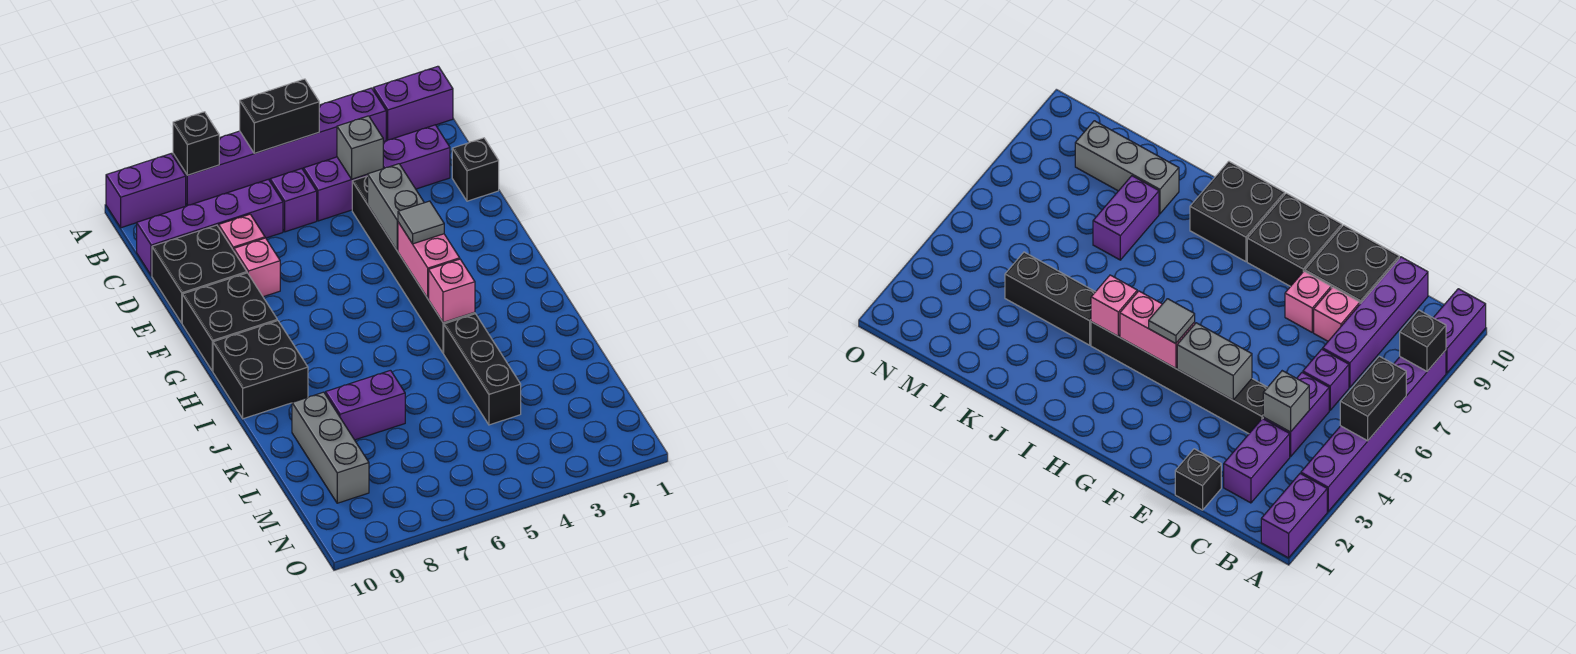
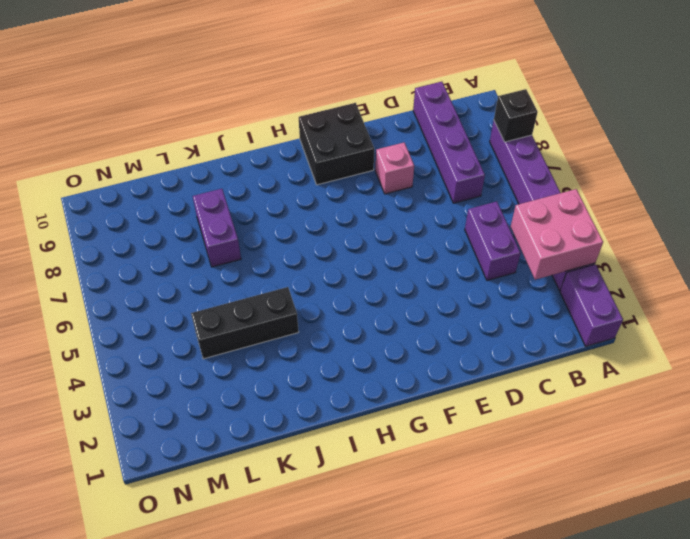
pink 2x2 brick [511,189,603,280] -> none
none -> purple 1x2 brick [106,154,186,228]
none -> purple 1x2 brick [383,125,450,189]
none -> purple 1x1 brick [270,169,317,232]

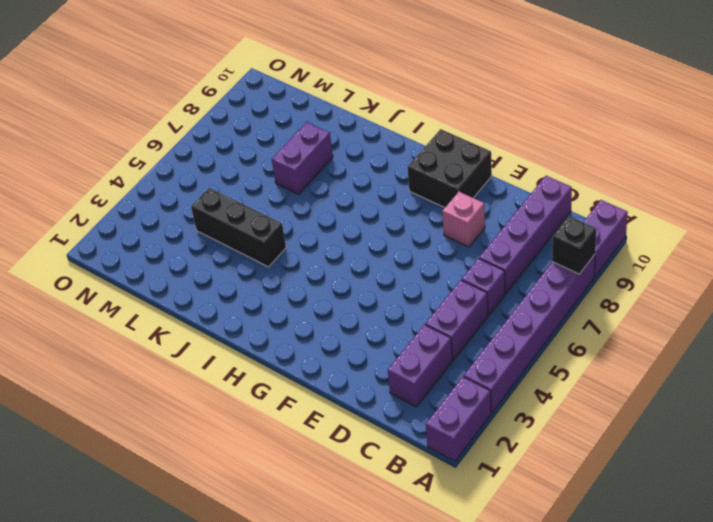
none -> black 1x1 brick [452,138,499,201]
none -> black 1x6 brick [352,176,475,353]
none -> pink 1x1 brick [219,214,265,251]

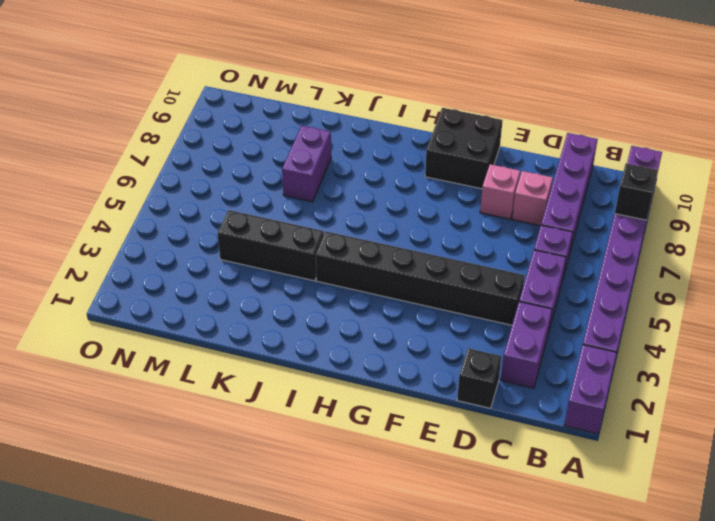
none -> black 2x2 brick [152,225,247,323]
none -> black 2x2 brick [213,321,308,419]
none -> grey 1x3 brick [292,392,369,503]

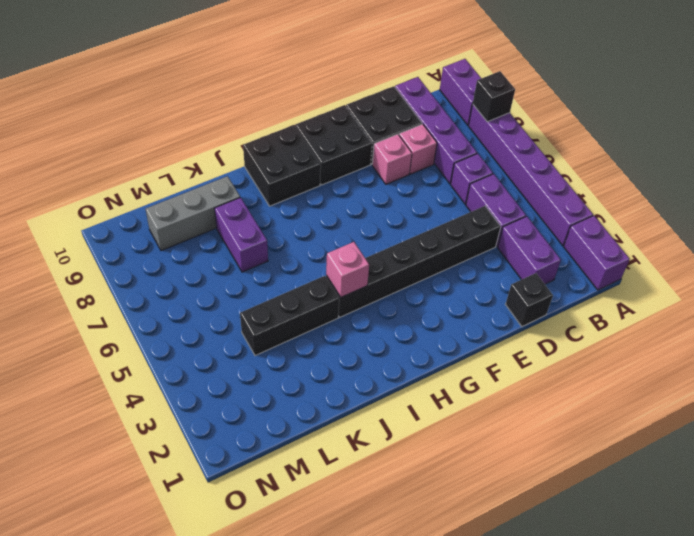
none -> black 1x2 brick [240,79,319,153]
none -> grey 1x1 brick [337,116,383,179]
none -> grey 1x2 brick [368,164,424,251]

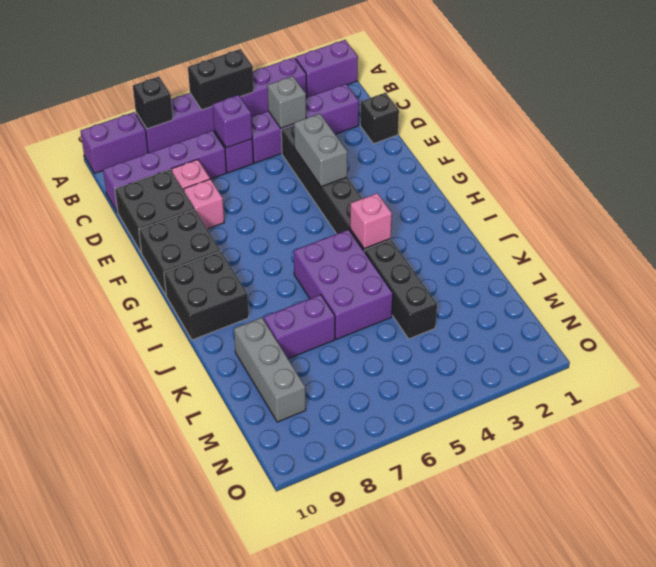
purple 1x1 brick [212,95,252,148] -> none
purple 2x3 brick [294,230,393,339] -> none
none -> pink 1x2 brick [398,222,460,299]
none -> grey 1x1 tile [398,201,444,244]

